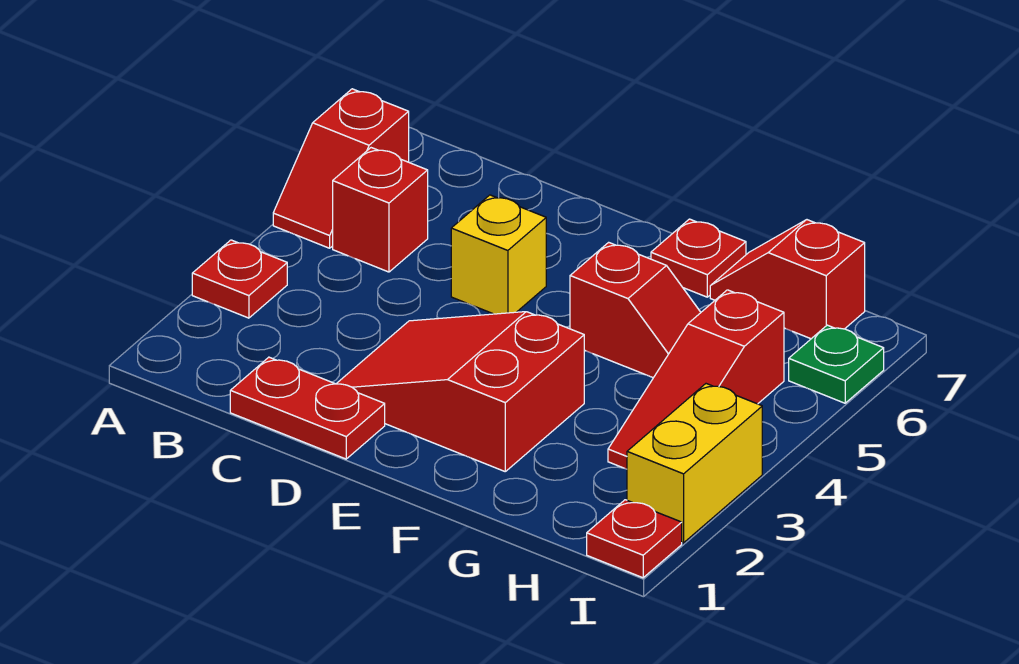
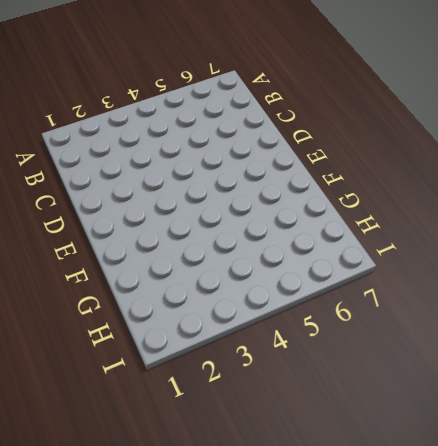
none -> red 1x1 plate [192,240,287,318]
none -> red 1x2 slope [273,89,409,248]
none -> red 1x1 brick [333,148,428,272]

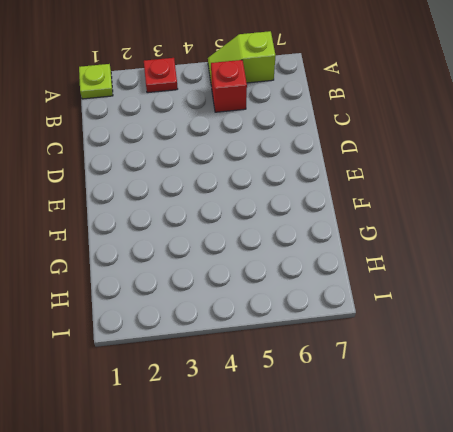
lime 1x1 plate [79,64,113,99] -> none
lime 1x2 slope [208,31,276,83] -> red 1x2 slope [273,89,409,248]
none -> red 1x2 plate [230,357,385,459]
none -> red 2x3 slope [336,312,585,471]
none -> yellow 1x1 brick [451,195,546,314]

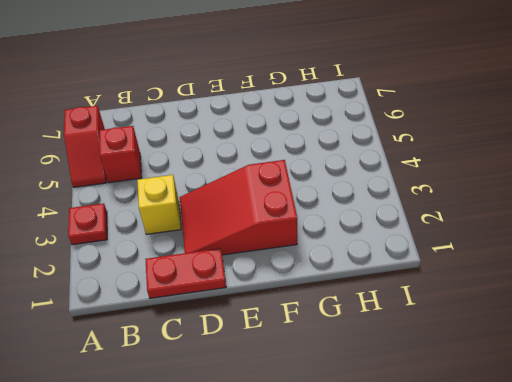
yellow 1x1 brick [137,175,181,234] -> yellow 1x1 brick moved to [451,195,546,314]
none -> red 1x2 slope [570,242,701,378]
none -> red 1x1 plate [651,219,746,297]
none -> red 1x2 slope [710,220,865,339]

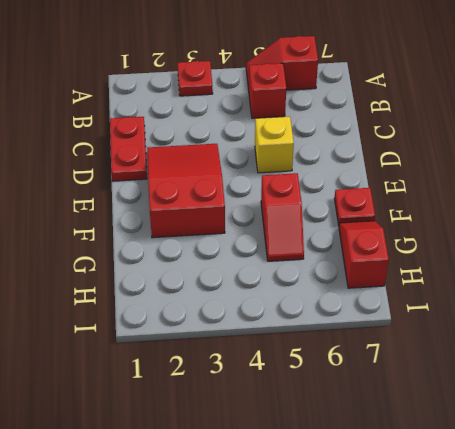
none -> red 1x3 slope [608,290,784,469]
none -> red 1x1 plate [587,500,682,578]
none -> yellow 1x2 brick [627,384,762,543]

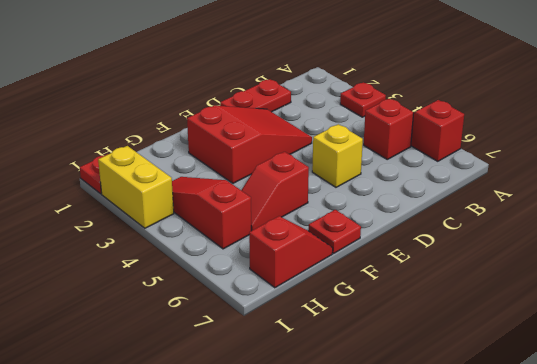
none -> green 1x1 plate [789,325,884,403]

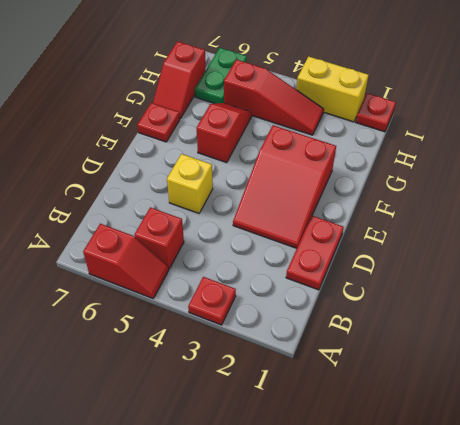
green 1x2 plate [195,48,247,104] -> green 1x1 plate [789,325,884,403]

